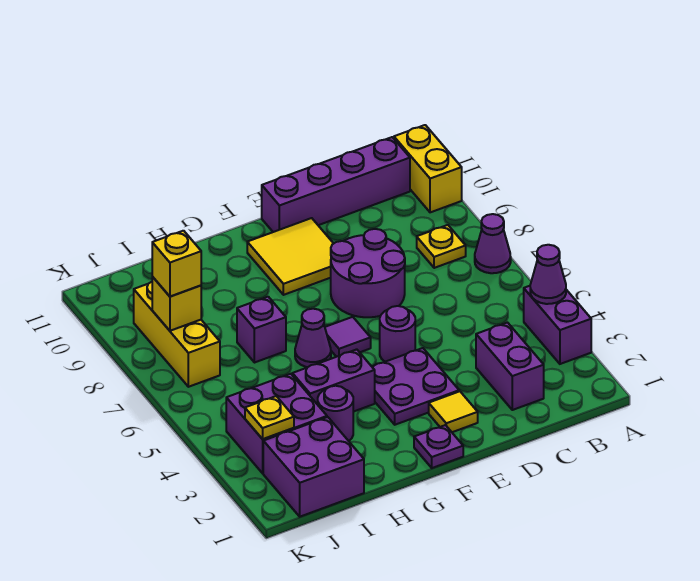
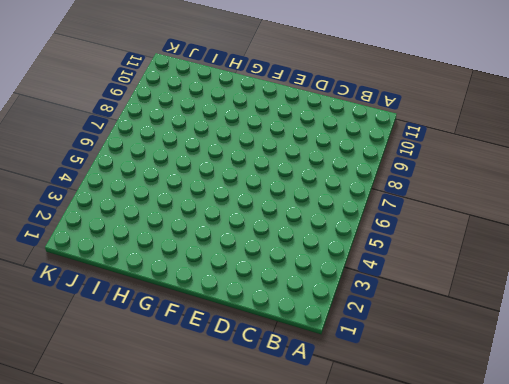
none -> purple 1x2 brick [524,286,591,364]
none -> purple 1x1 cone [475,214,511,273]
none -> yellow 1x2 brick [394,125,462,212]

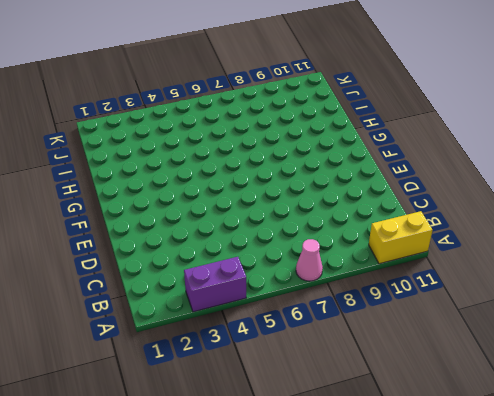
pink 1x1 cone [296,239,323,281] -> purple 1x1 cone [475,214,511,273]
none -> yellow 1x1 plate [417,225,466,268]
none -> purple 1x4 brick [262,137,410,232]
none -> purple 1x2 brick [476,323,544,410]

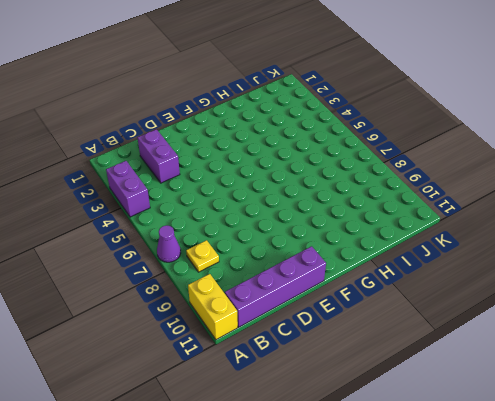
none -> purple 2x2 round brick [331,229,405,317]
none -> yellow 1x1 tile [429,391,478,432]
none -> purple 2x2 plate [372,348,459,425]

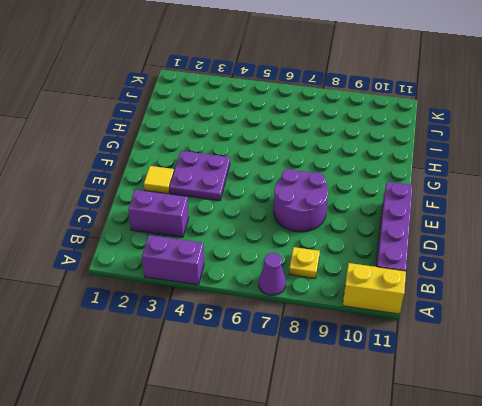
none -> purple 1x1 round brick [380,306,415,362]
none -> yellow 2x2 tile [247,218,334,295]
none -> purple 1x1 plate [414,425,463,468]

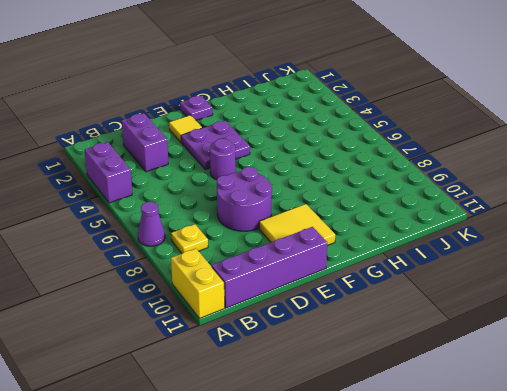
none -> purple 1x1 tile [325,317,371,357]
none -> purple 1x2 brick [292,349,375,412]
none -> purple 1x1 cone [295,309,331,367]

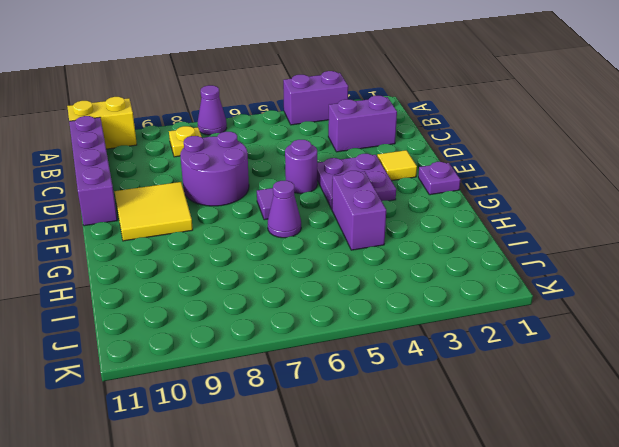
none -> purple 1x1 round brick [318,386,353,441]
none -> purple 1x1 brick [237,297,286,363]
none -> purple 2x2 brick [263,417,364,517]

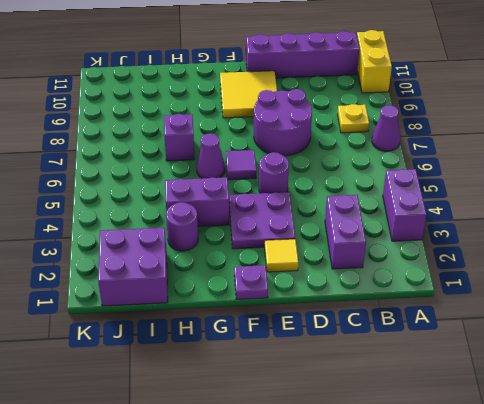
none -> purple 2x2 brick [226,374,327,473]
none -> yellow 1x3 brick [134,282,220,387]
none -> purple 1x1 cone [530,245,566,304]

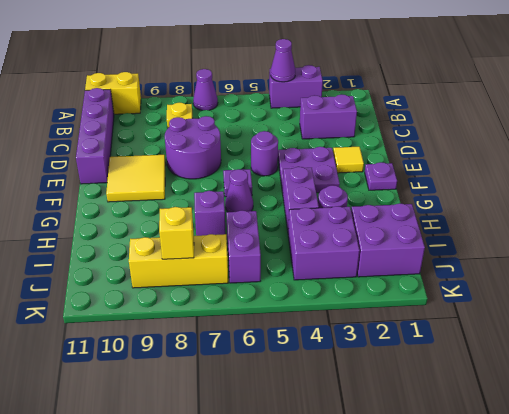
purple 1x2 brick [226,210,261,283] -> none
none -> yellow 1x1 plate [245,396,294,439]
none -> yellow 1x1 brick [152,231,201,297]

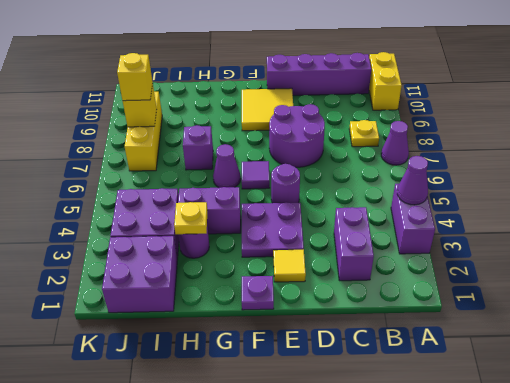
yellow 1x1 plate [174,202,208,234] -> yellow 1x1 plate moved to [245,396,294,439]

